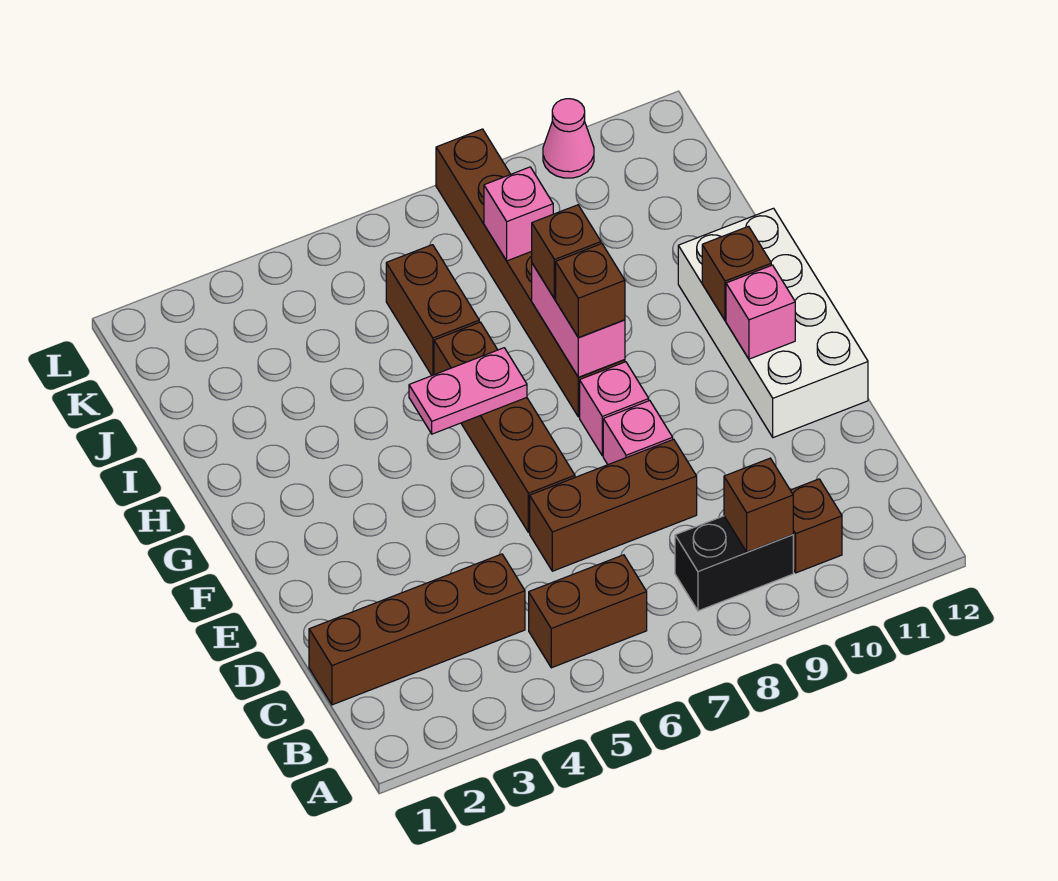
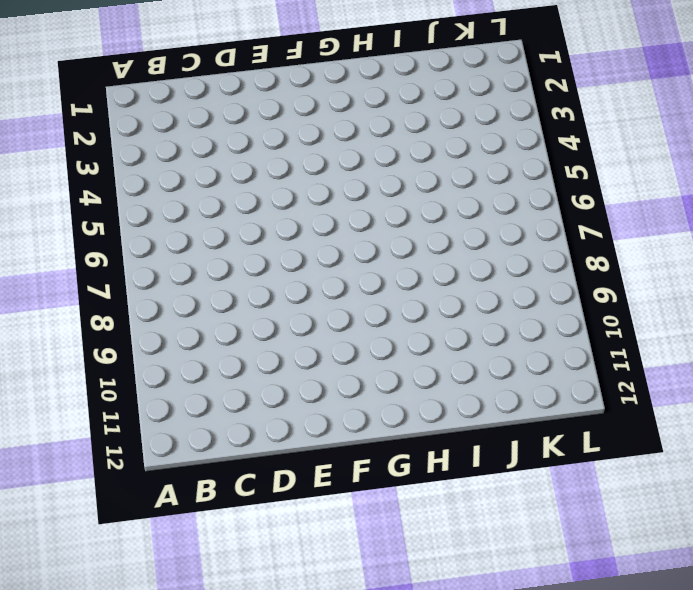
none -> brown 1x2 brick [529,555,647,668]
none -> black 1x2 brick [675,516,793,611]
none -> brown 1x1 brick [790,479,842,573]

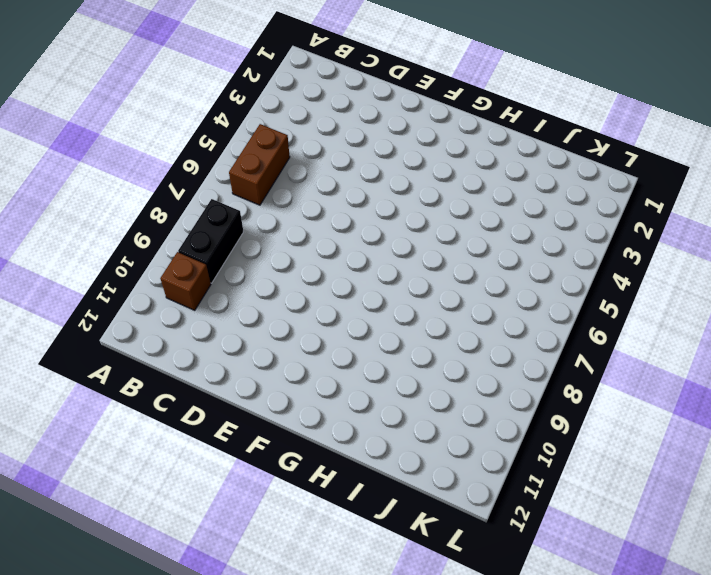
none -> brown 1x4 brick [309,554,525,705]
none -> brown 1x3 brick [530,439,697,571]
none -> brown 1x4 brick [434,322,575,532]

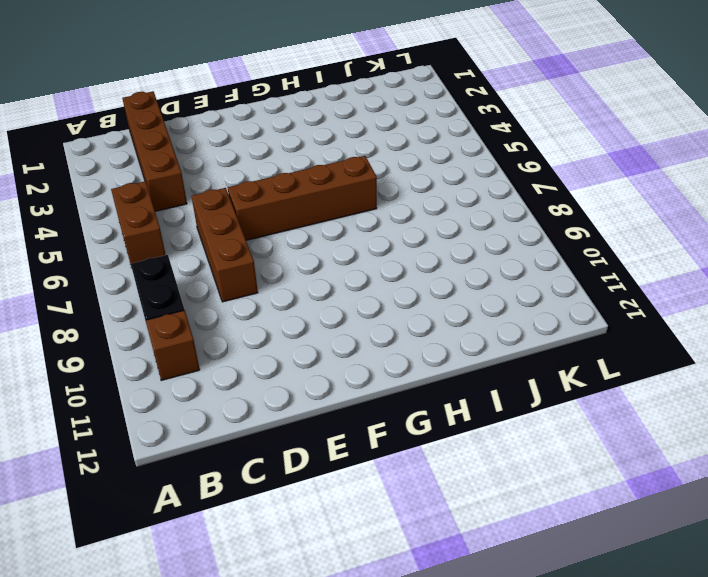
none -> pink 1x1 brick [603,401,673,465]
none -> white 2x4 brick [678,208,868,438]
none -> pink 1x1 brick [580,362,649,456]

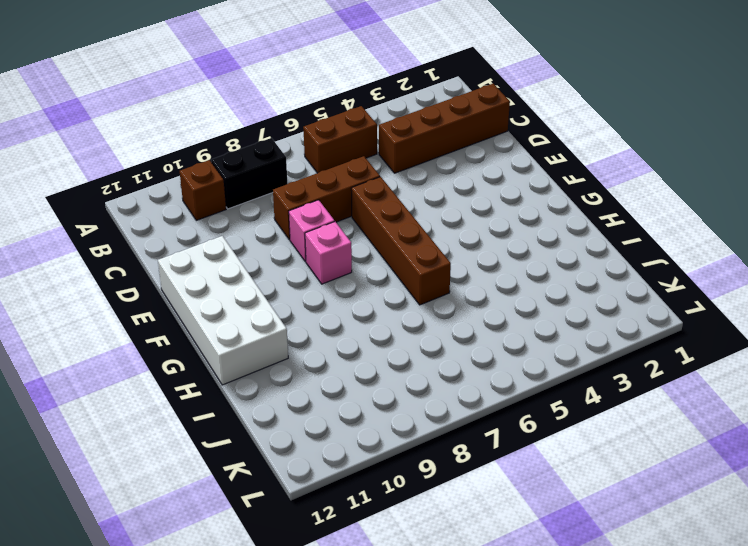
none -> brown 1x6 brick [436,129,625,417]
none -> brown 1x2 brick [386,245,479,375]
none -> pink 1x1 cone [543,99,594,178]

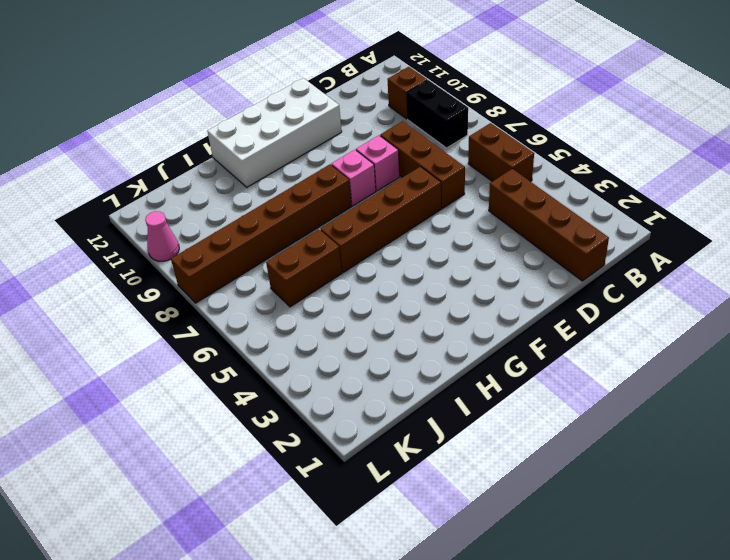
none -> brown 1x1 brick [724,458,793,552]
none -> pink 1x1 brick [726,265,795,359]
none -> pink 1x2 plate [409,348,527,434]

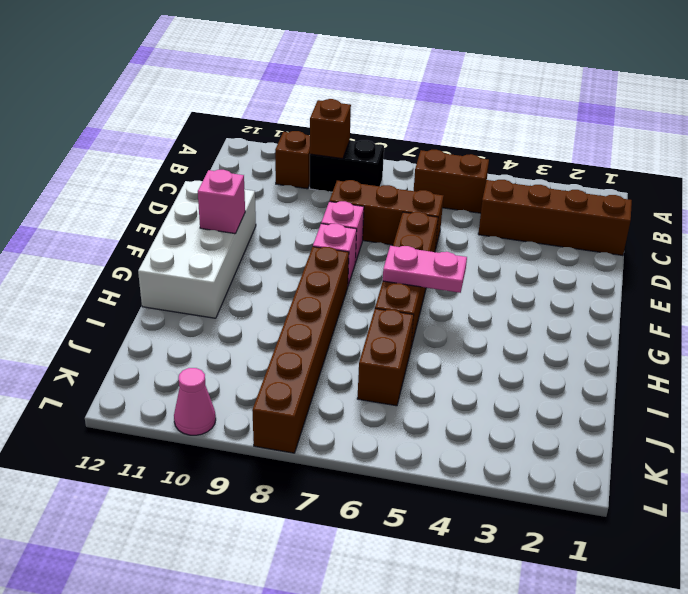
none -> pink 1x2 brick [532,263,625,377]
none -> brown 1x1 brick [702,226,771,320]
none -> pink 1x1 brick [484,167,553,261]

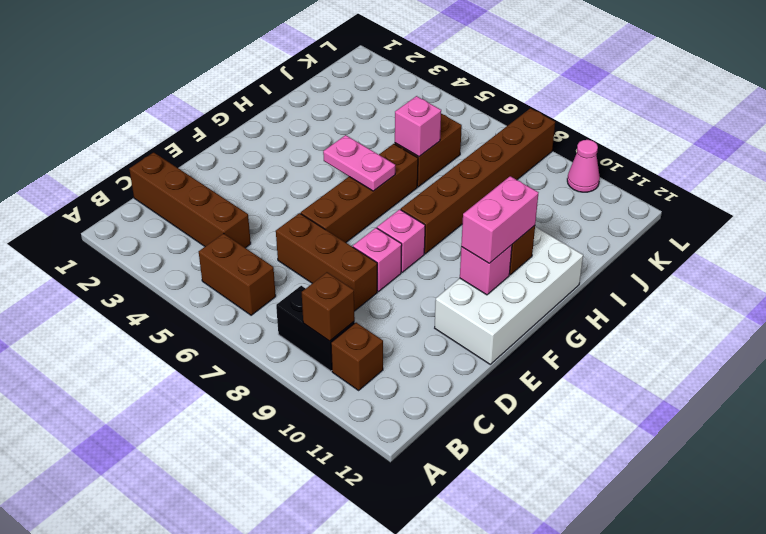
pink 1x2 brick [461,176,538,263] -> pink 1x2 brick moved to [532,263,625,377]
pink 1x1 brick [395,96,441,157] -> pink 1x1 brick moved to [484,167,553,261]
none -> brown 1x1 brick [556,244,625,338]
none -> brown 1x1 brick [532,205,601,299]

